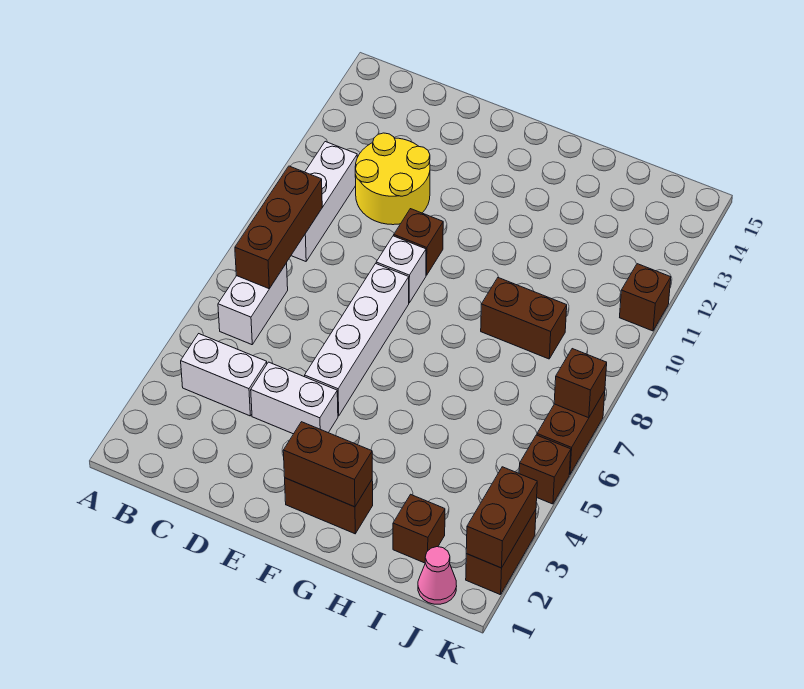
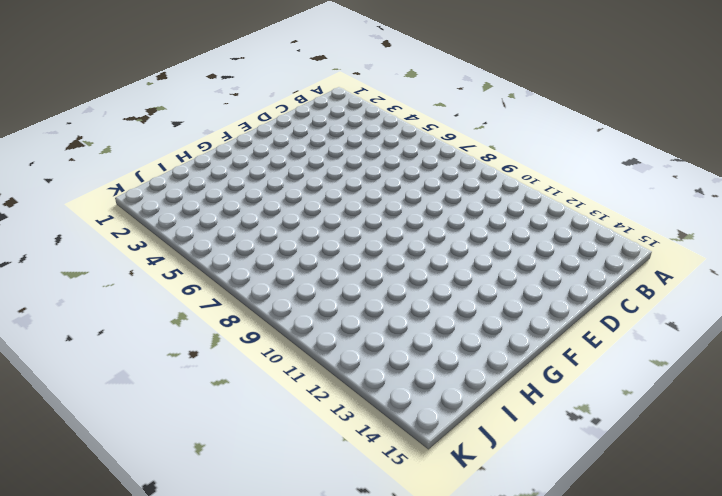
none -> white 1x2 brick [181,334,267,416]
none -> white 1x2 brick [218,263,288,345]
none -> white 1x3 brick [291,142,357,261]

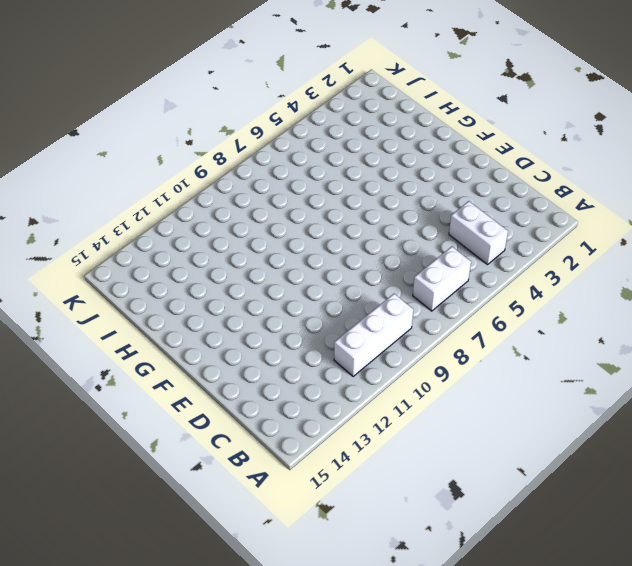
none -> yellow 2x2 round brick [355,133,430,225]
none -> white 1x2 brick [251,362,338,434]
none -> white 1x4 brick [305,264,409,416]

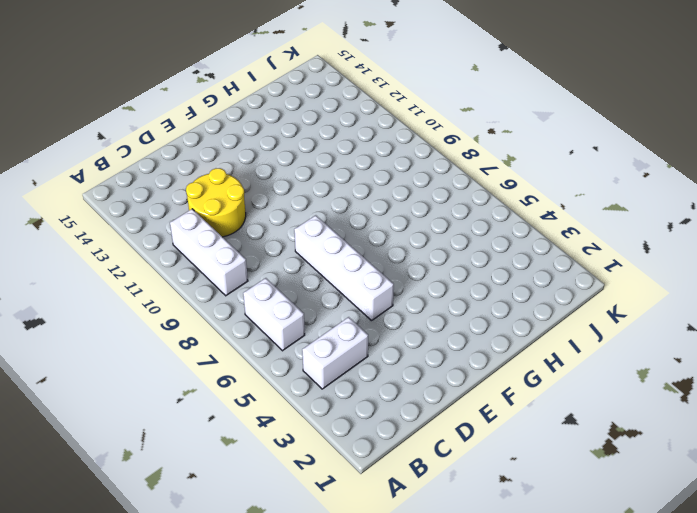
none -> white 1x2 brick [251,362,338,434]
none -> white 1x1 brick [376,236,426,303]
none -> brown 1x1 brick [394,209,443,275]

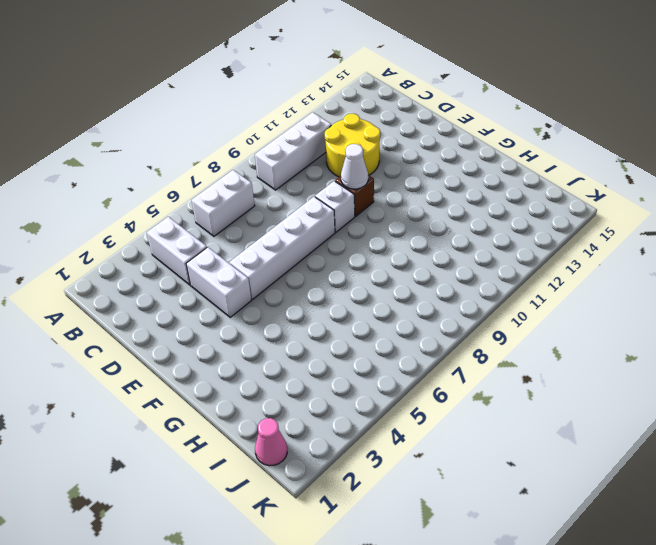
white 1x1 cone [341,144,368,189] -> none
none -> brown 1x2 brick [285,478,373,534]
none -> brown 1x2 brick [481,278,567,359]
none -> brown 1x1 brick [393,494,445,563]

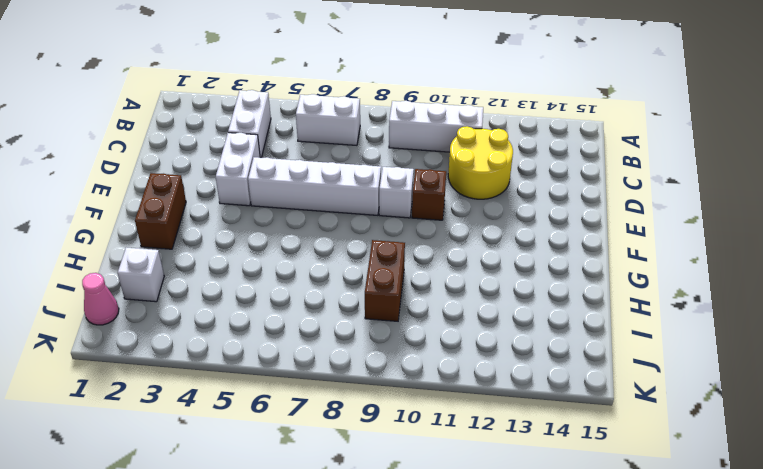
white 1x1 brick [118,247,164,302] -> brown 1x1 brick [393,494,445,563]
none -> brown 1x2 brick [466,510,536,595]
none -> brown 1x1 brick [519,435,571,504]
none -> brown 1x2 brick [537,391,605,474]

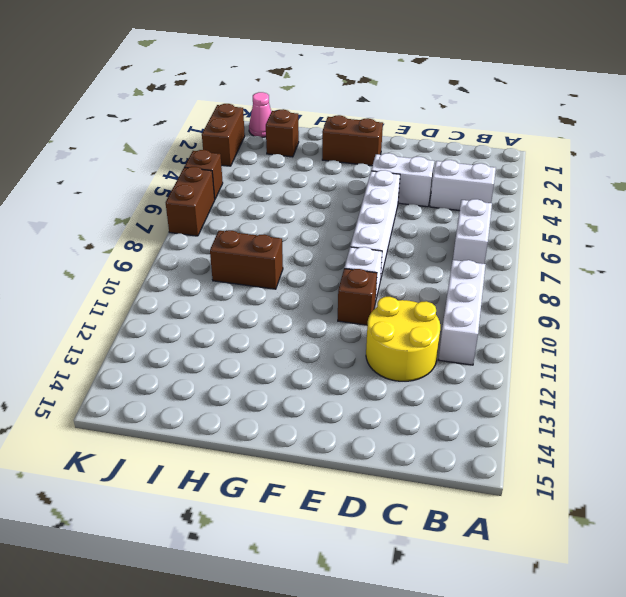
none -> brown 1x1 brick [620,264,671,331]
none -> brown 1x3 brick [235,166,322,289]
none -> brown 1x2 brick [283,422,372,507]

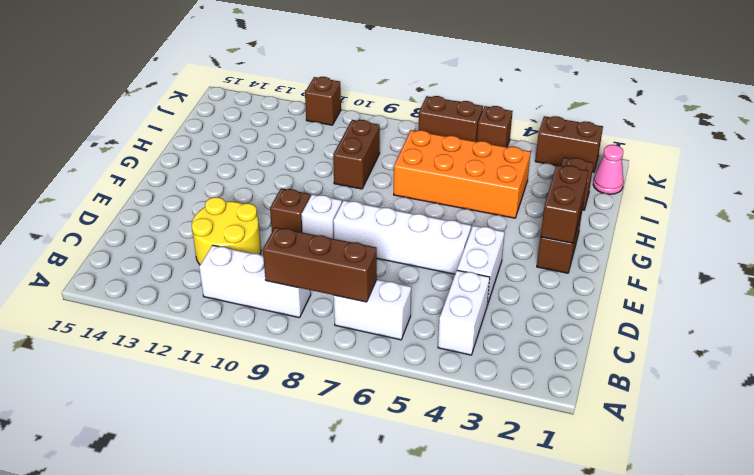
orange 2x4 brick [394,130,531,218] -> none
none -> brown 1x2 brick [466,467,537,568]
none -> brown 1x1 brick [554,349,607,418]

